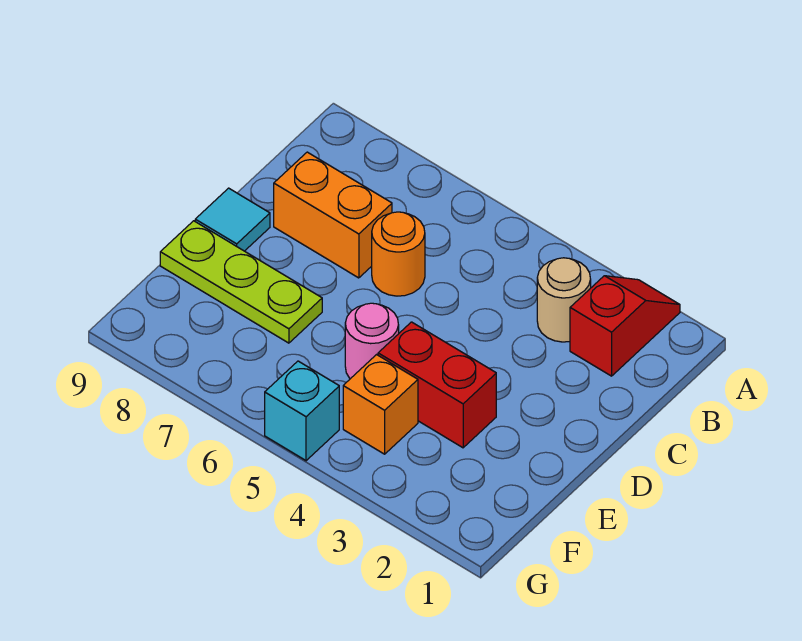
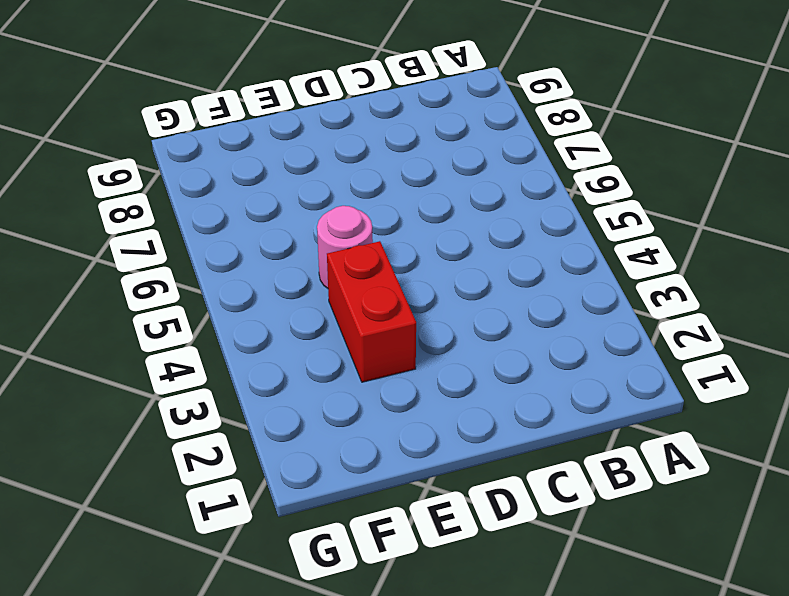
none -> red 1x2 slope [570,276,680,376]
none -> tan 1x1 round brick [537,258,591,342]

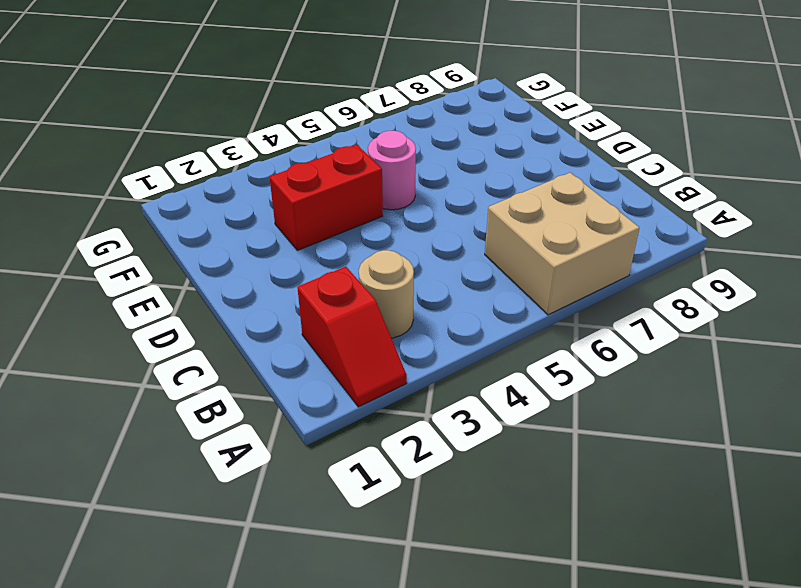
tan 2x2 brick [485,173,639,315] -> none
none -> orange 1x1 round brick [372,212,425,296]
none -> orange 1x2 brick [274,152,392,278]

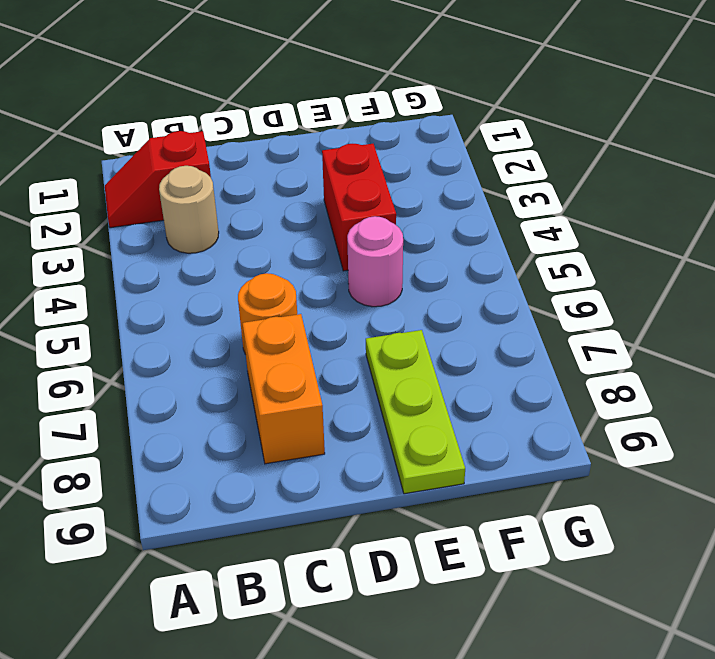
none -> cyan 1x1 tile [195,188,270,251]
none -> orange 1x1 brick [343,355,418,454]

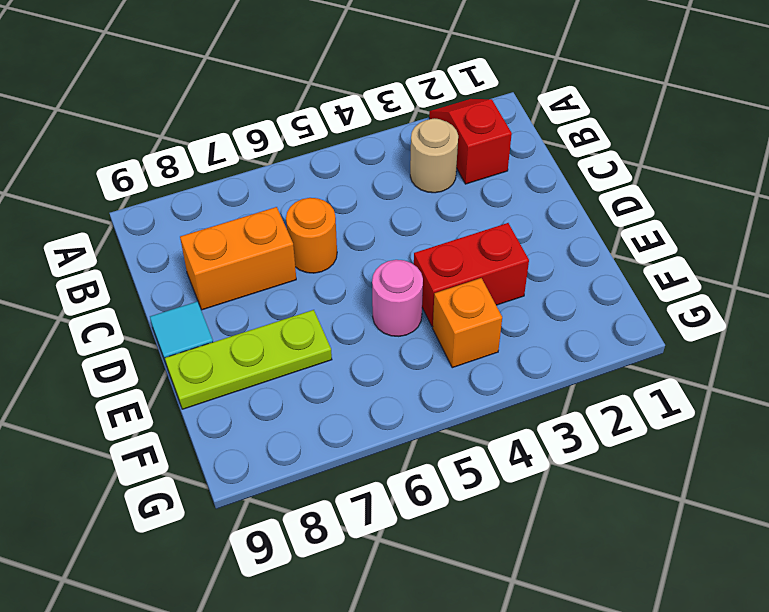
none -> cyan 1x1 brick [265,361,339,461]

